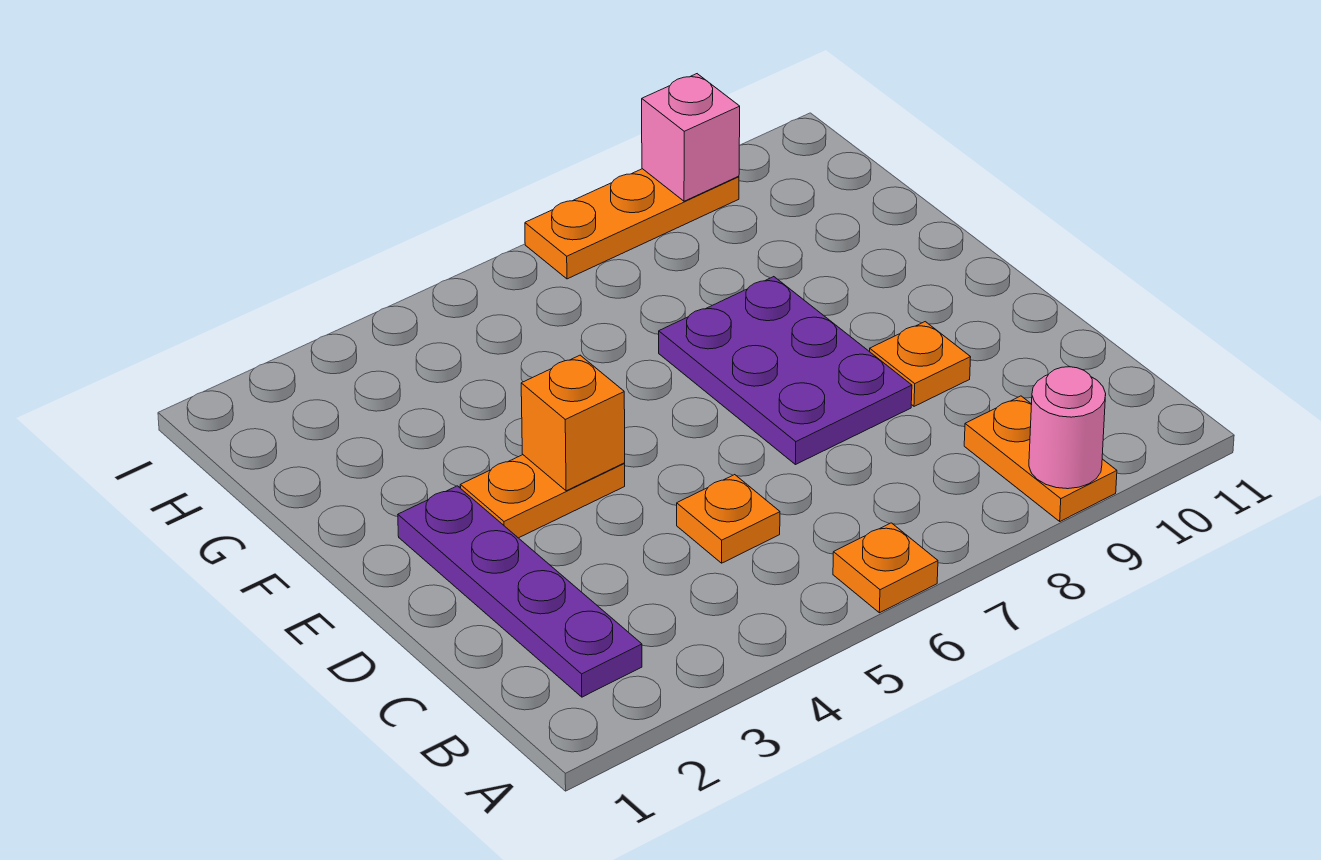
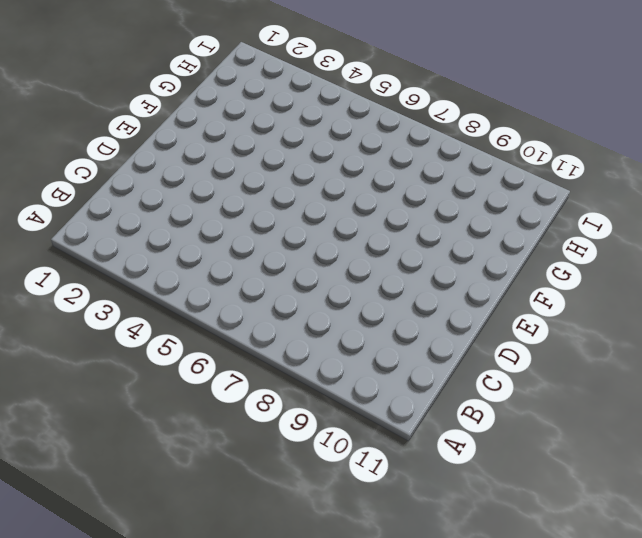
none -> orange 1x1 plate [833,523,938,613]
none -> orange 1x2 plate [964,396,1117,521]

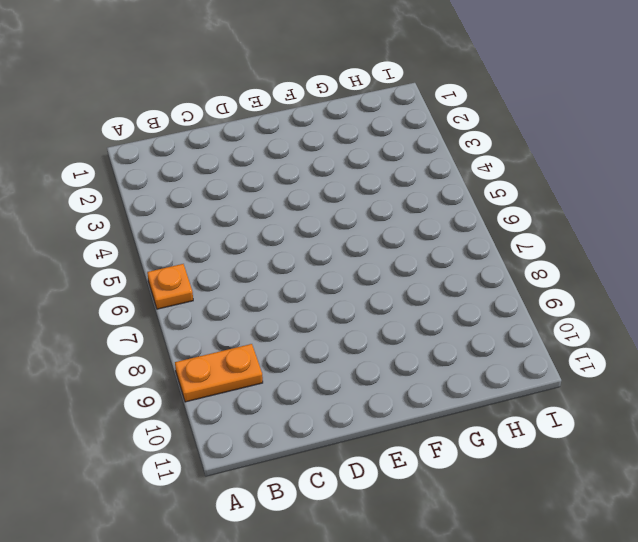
none -> purple 1x4 plate [398,486,642,697]
none -> orange 1x1 plate [677,475,780,563]

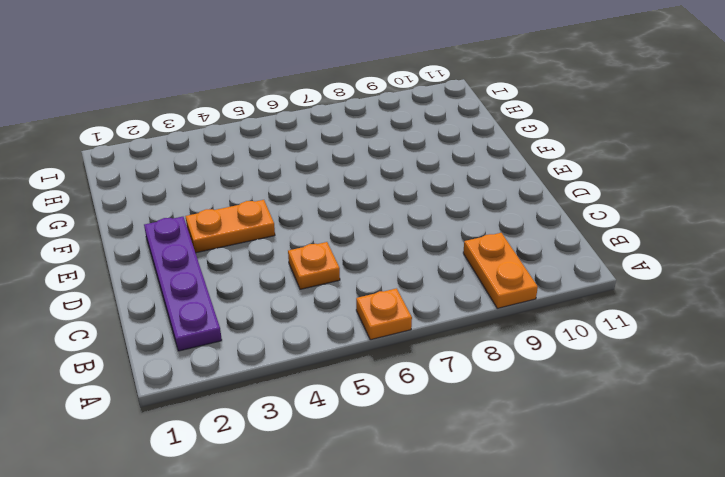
none -> purple 2x3 plate [659,277,912,465]
none -> orange 1x1 plate [870,322,971,406]

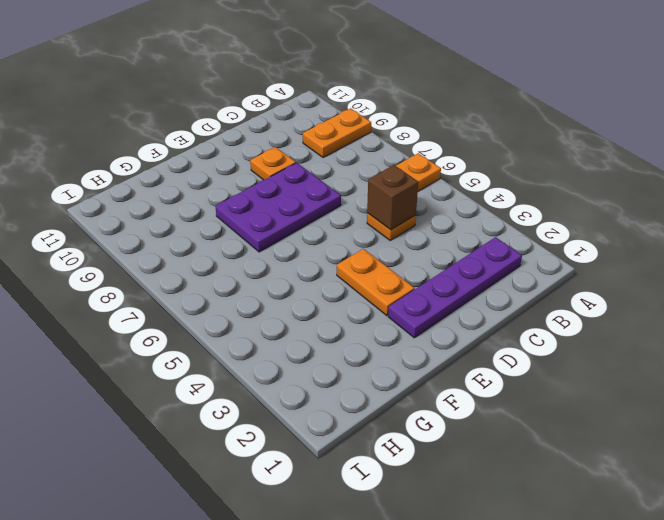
brown 1x1 brick [367,165,418,230] -> none
none -> orange 1x3 plate [525,169,739,279]
none -> pink 1x1 round brick [1029,367,1106,489]

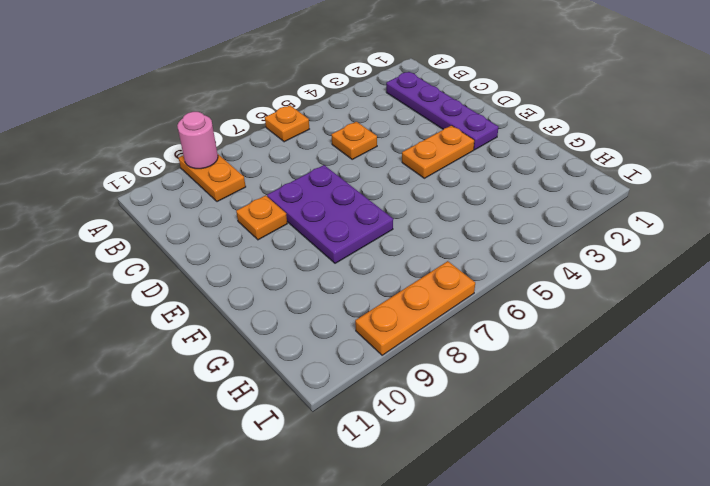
none -> orange 1x1 brick [521,355,625,491]
none -> pink 1x1 brick [642,74,740,201]

